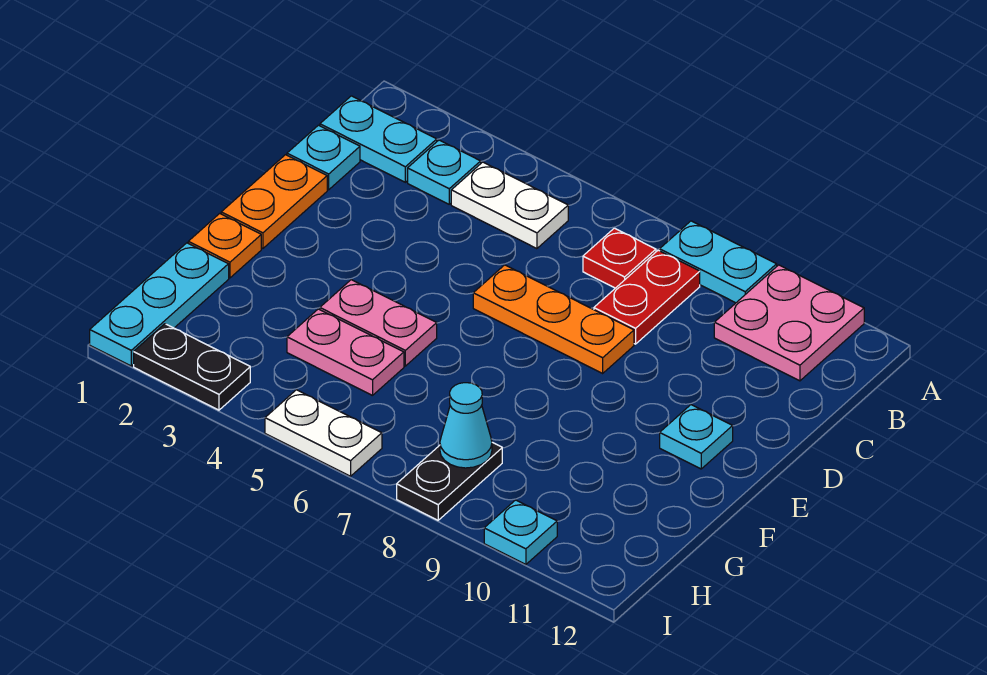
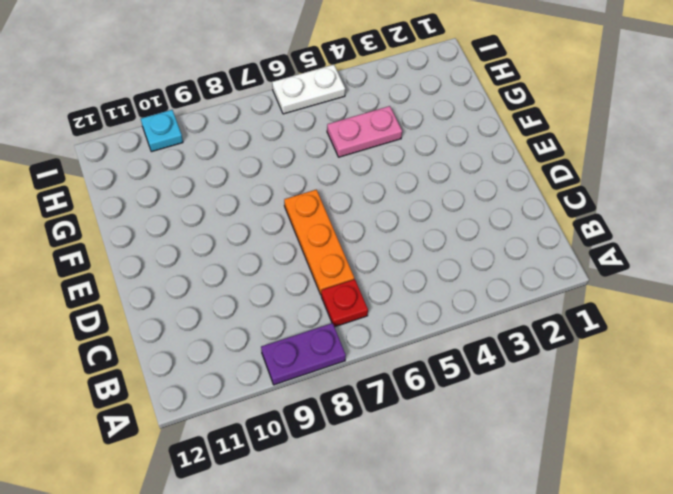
purple 1x2 plate [261,323,346,385] -> cyan 1x2 plate [660,221,777,303]
orange 1x3 plate [284,190,354,295] -> orange 1x3 plate turned to [473,265,634,373]
none -> pink 2x2 plate [714,265,864,381]
none -> cyan 1x2 plate [320,96,437,182]
none -> cyan 1x1 plate [408,140,481,204]

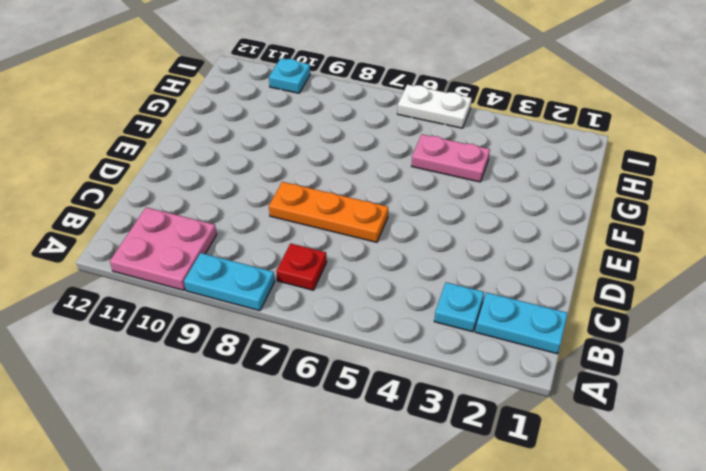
none -> white 1x2 plate [451,162,568,249]
none -> red 1x2 plate [594,250,700,344]
none -> cyan 1x1 plate [287,125,360,190]

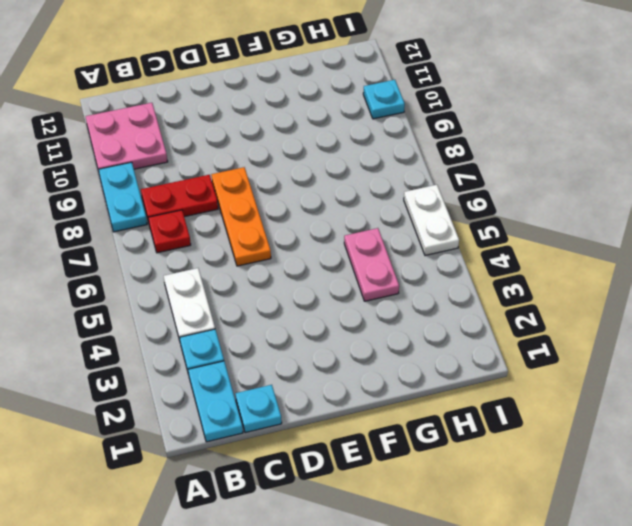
none -> orange 1x2 plate [221,155,327,248]
none -> cyan 1x1 plate [660,405,733,469]
none -> orange 1x1 plate [188,214,261,278]

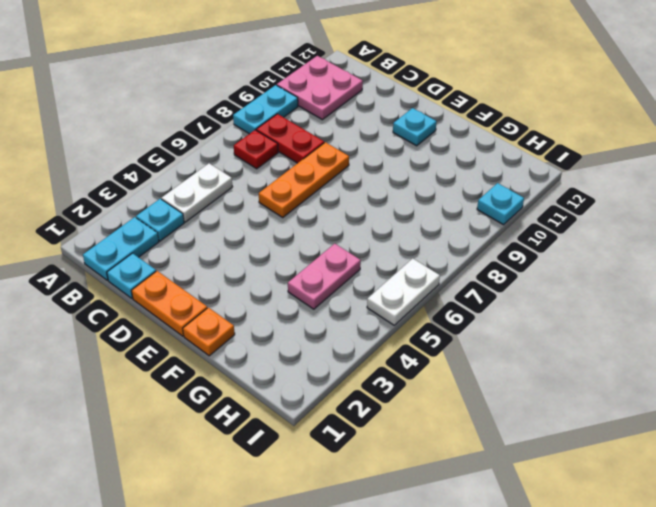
none -> pink 1x2 plate [320,280,437,366]
none -> cyan 1x3 plate [90,243,229,366]
none -> black 1x2 plate [397,442,502,520]

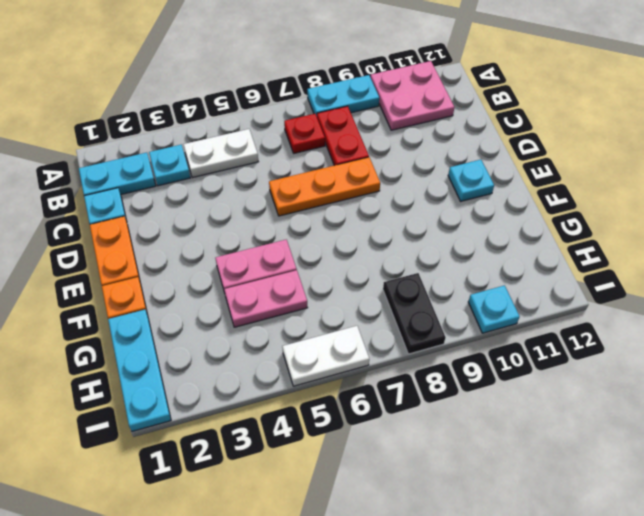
none -> black 1x2 plate [134,324,250,410]
none -> cyan 1x1 cone [440,383,492,468]

